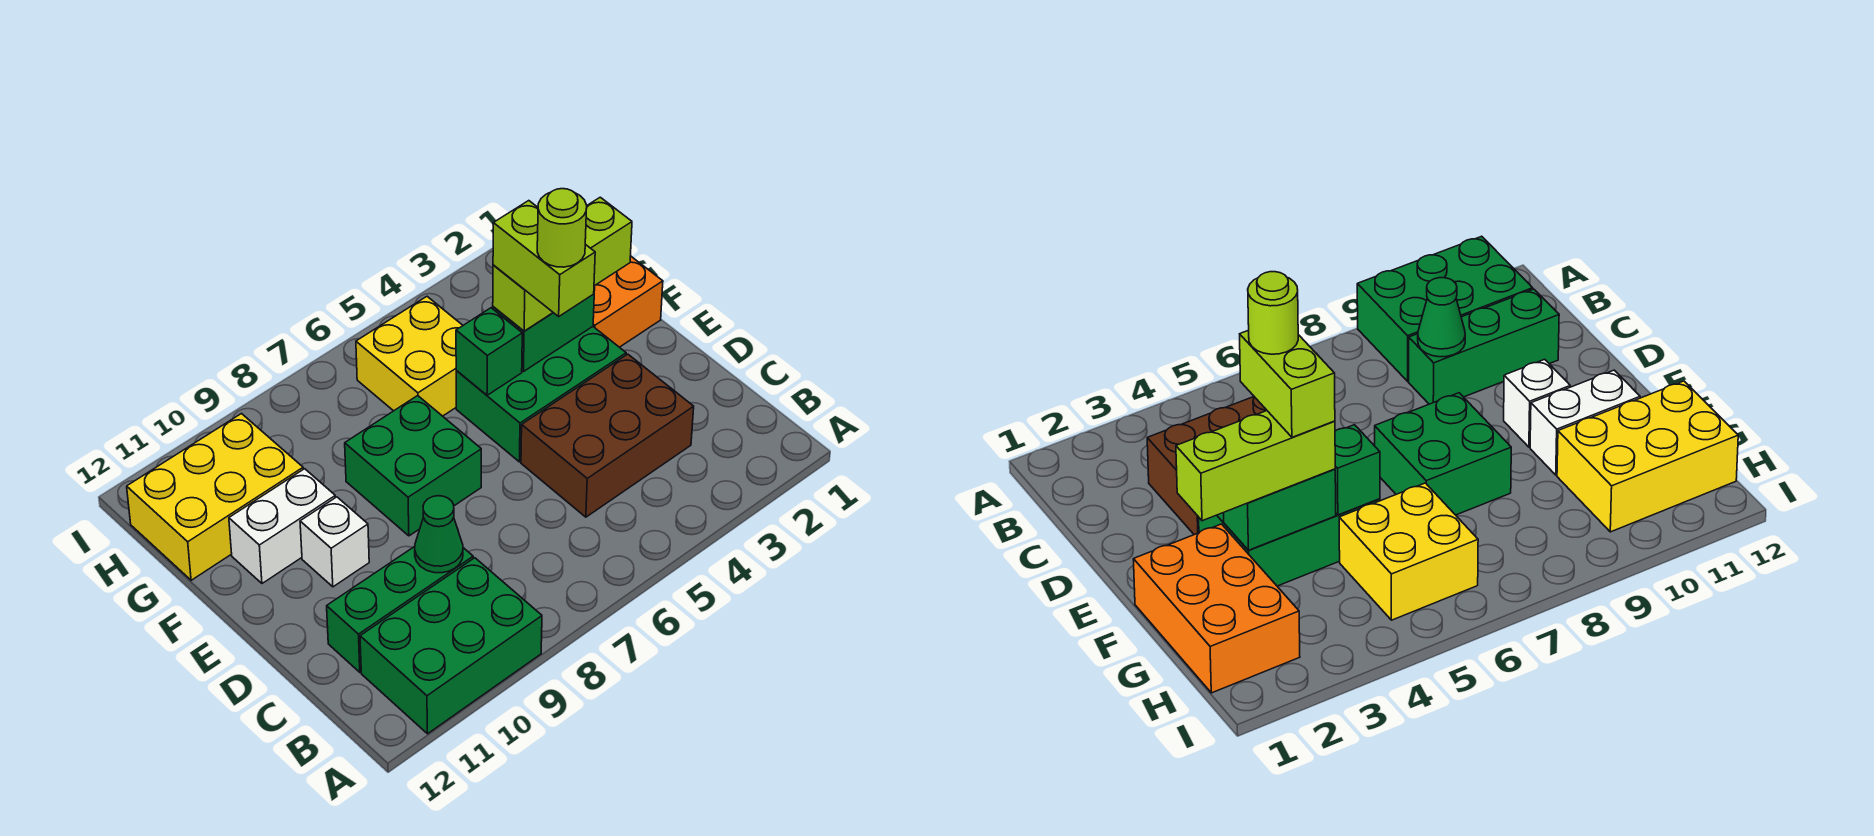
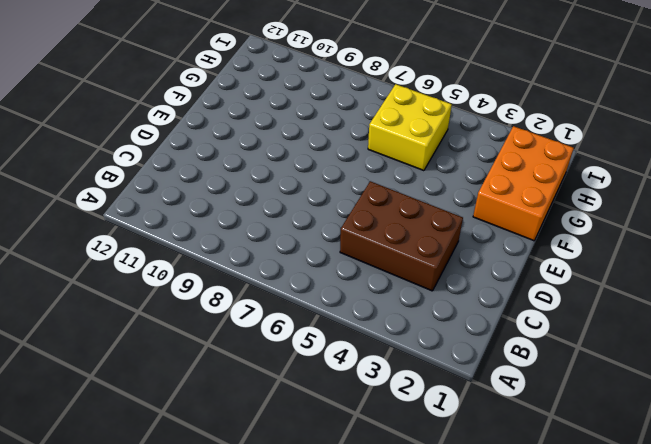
none -> green 2x3 brick [360,558,542,734]
none -> green 1x3 brick [327,546,473,672]
none -> green 2x3 brick [456,327,626,462]

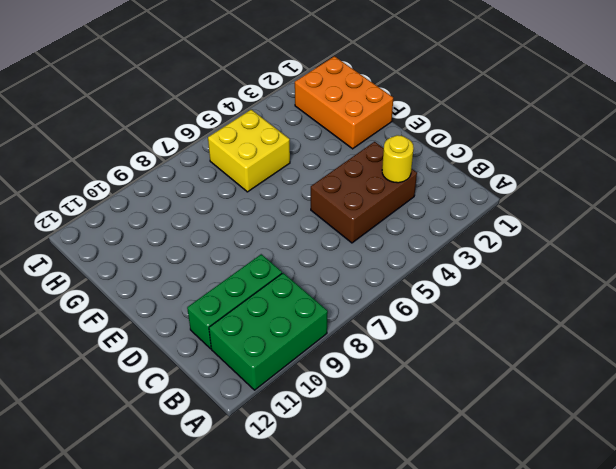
yellow 1x1 round brick [382,135,414,183] -> none
none -> green 2x3 brick [456,327,626,462]
none -> green 2x2 brick [345,396,481,536]
none -> white 1x1 brick [300,497,369,587]

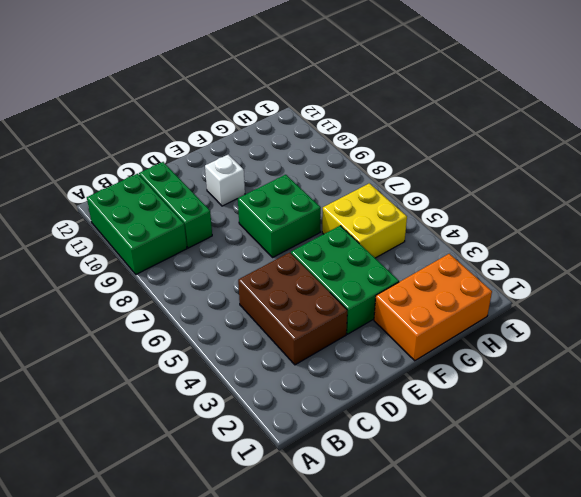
none -> white 1x2 brick [229,469,335,583]
none -> yellow 2x3 brick [127,414,303,580]
none -> green 1x1 cone [415,496,463,573]

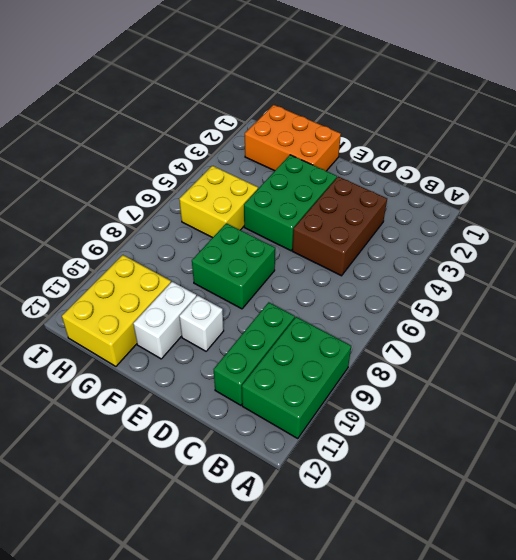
none -> green 1x1 cone [415,496,463,573]
none -> green 1x2 brick [493,286,595,372]
none -> green 1x1 brick [456,308,522,395]

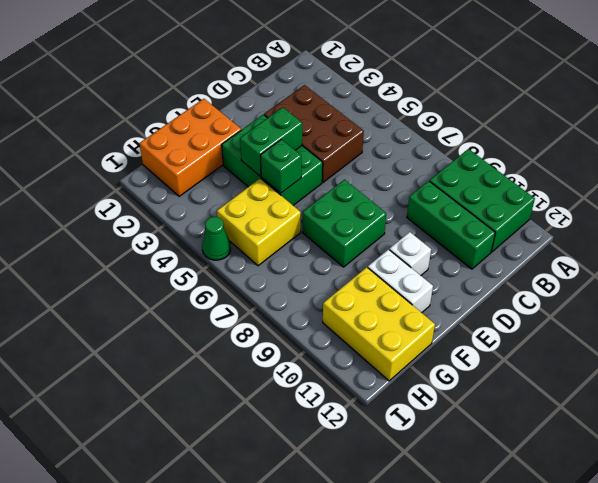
green 1x2 brick [240,107,302,176] -> green 1x2 brick turned to [493,286,595,372]
green 1x1 cone [202,217,231,260] -> green 1x1 cone moved to [415,496,463,573]
none -> lime 1x3 brick [493,197,632,331]
none -> lime 1x2 brick [493,201,595,316]
none -> lime 1x1 round brick [537,189,587,267]

